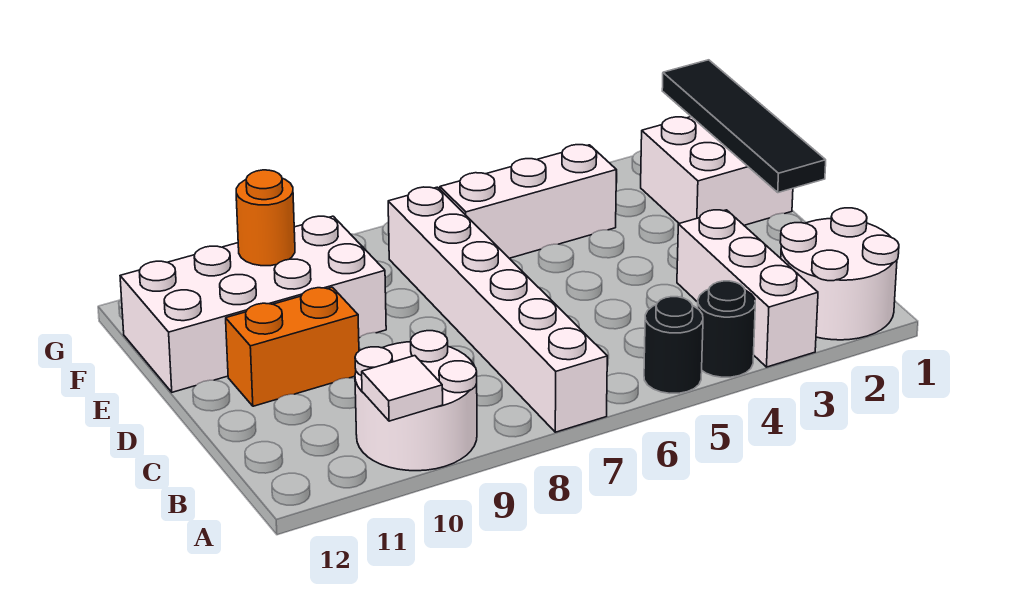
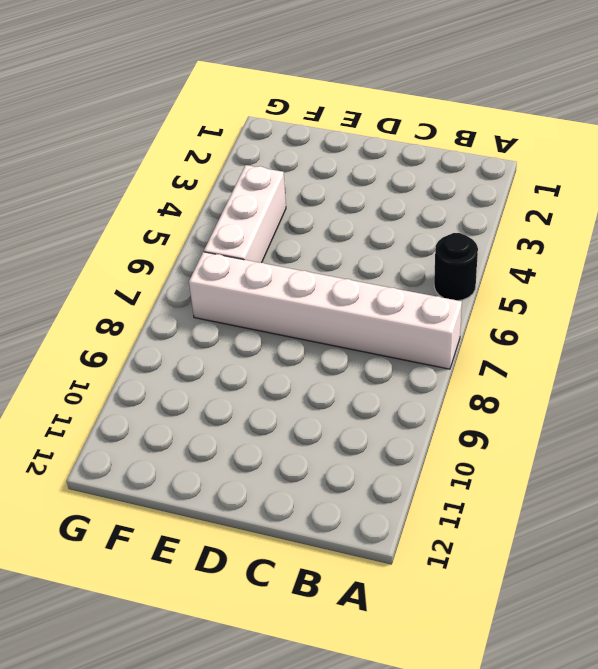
none -> white 2x2 round brick [780,208,899,340]
none -> white 1x3 brick [677,210,818,367]
none -> black 1x1 round brick [698,281,755,377]

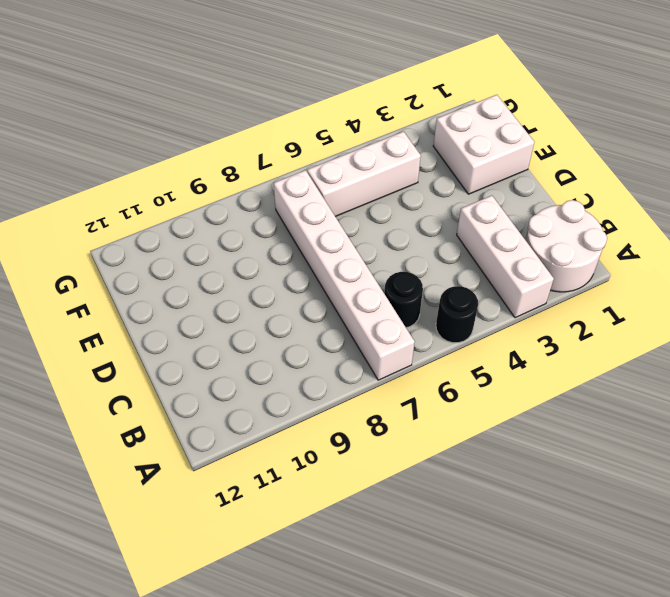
black 1x1 round brick [384,272,423,328] -> black 1x1 round brick moved to [698,281,755,377]
none -> white 2x2 round brick [355,331,477,471]
none -> orange 1x2 brick [226,287,359,406]
none -> white 2x4 brick [120,216,386,392]

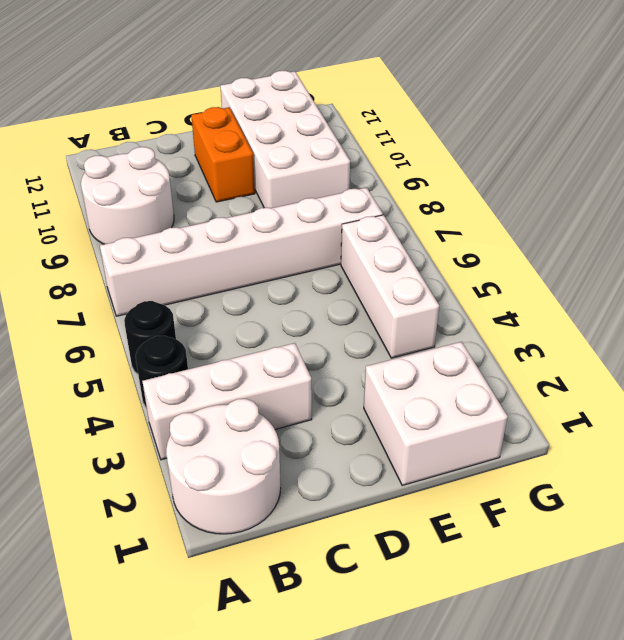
none -> white 1x1 tile [362,356,443,421]
none -> black 1x4 tile [662,60,826,193]
none -> orange 1x1 round brick [236,170,295,266]

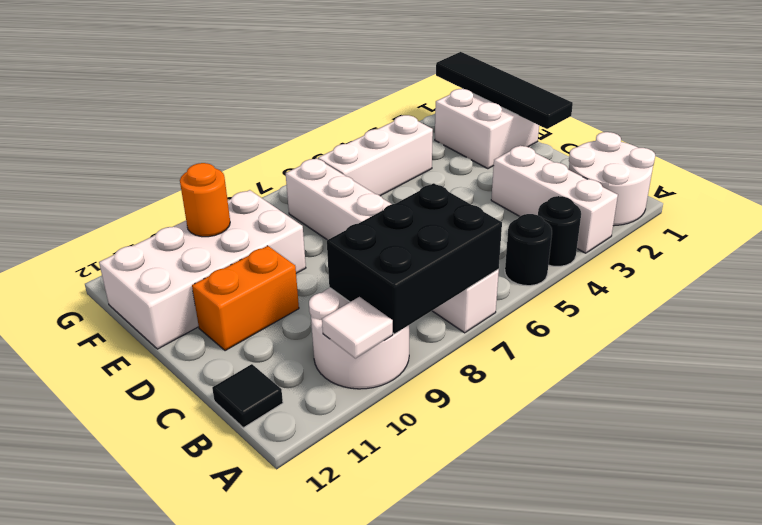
black 2x3 brick [327,183,502,334] -> none
black 1x1 tile [212,364,283,428] -> none

